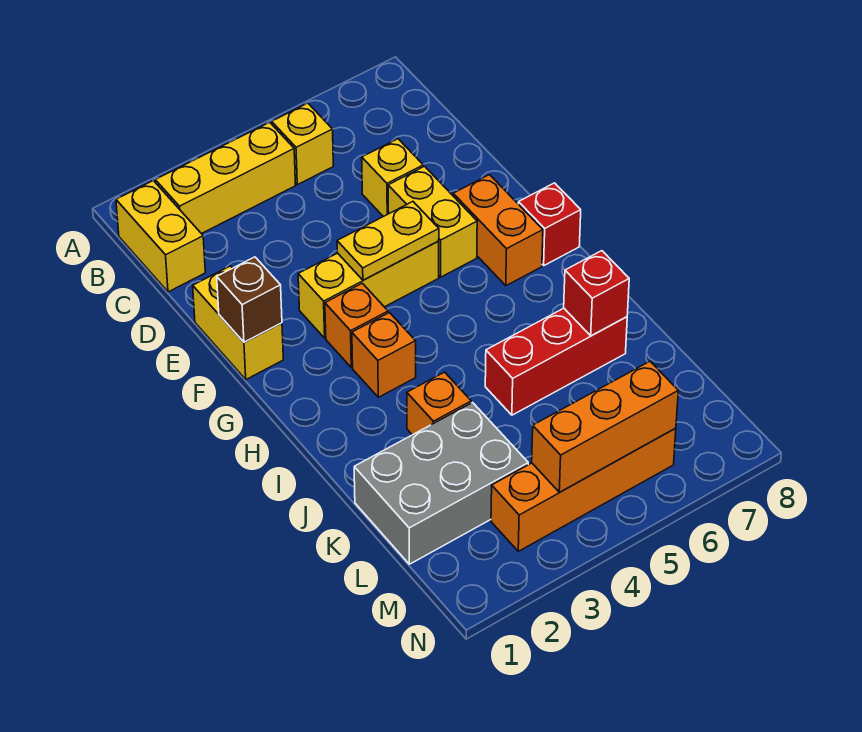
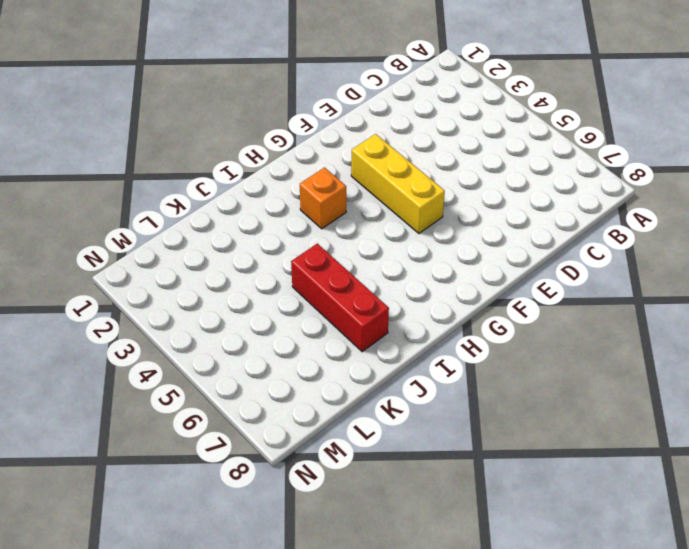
none -> yellow 1x2 brick [116,181,205,292]
none -> yellow 1x3 brick [155,122,296,234]
none -> yellow 1x1 brick [272,103,333,185]

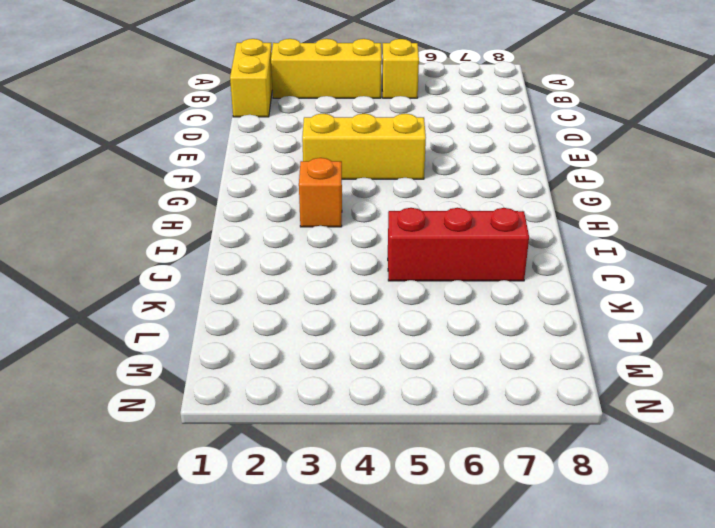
none -> yellow 1x1 brick [362,139,423,217]
none -> yellow 1x2 brick [193,266,283,379]
none -> yellow 1x2 brick [388,166,477,277]

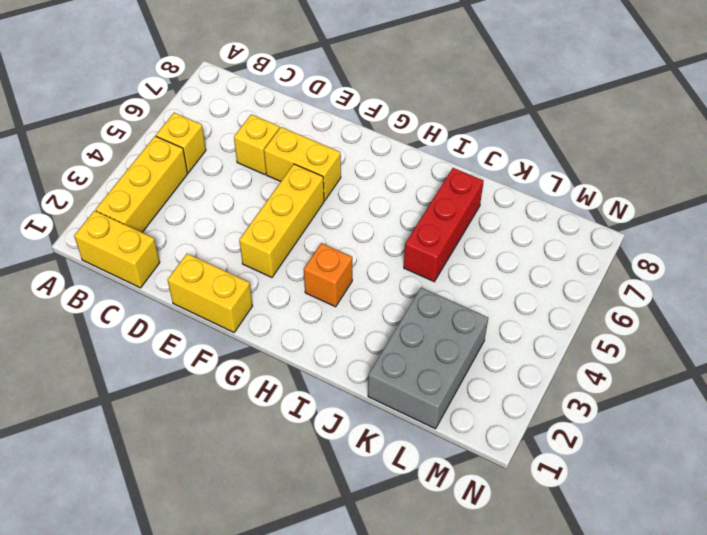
none -> orange 1x2 brick [453,175,543,286]
none -> orange 1x1 brick [325,283,388,368]
none -> red 1x1 brick [518,183,581,265]

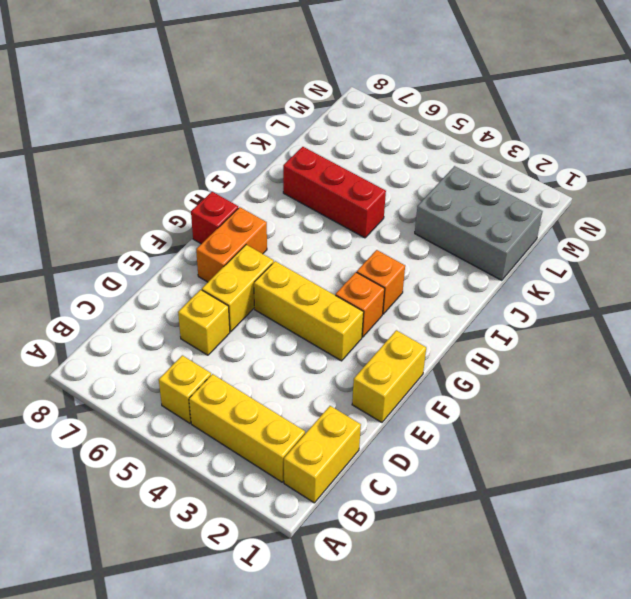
none -> orange 1x1 brick [407,372,471,435]
none -> orange 1x4 brick [491,428,676,551]
none -> brown 1x1 brick [217,257,282,342]

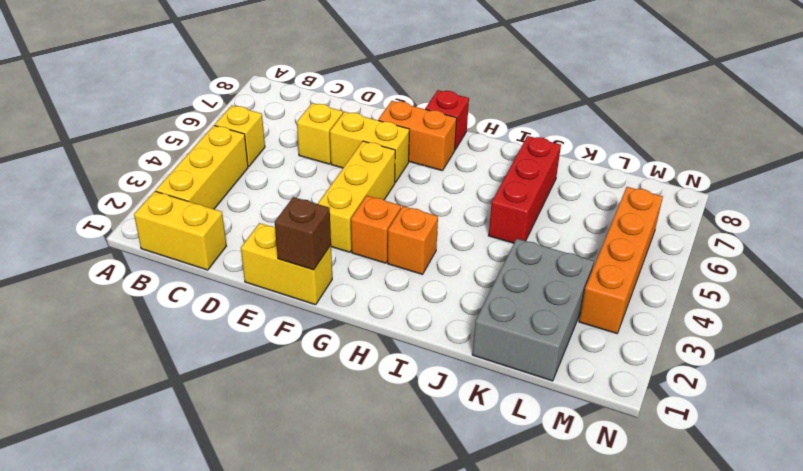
none -> orange 1x1 brick [407,372,471,435]
none -> yellow 1x2 plate [337,202,439,280]
none -> red 1x1 brick [564,251,629,336]

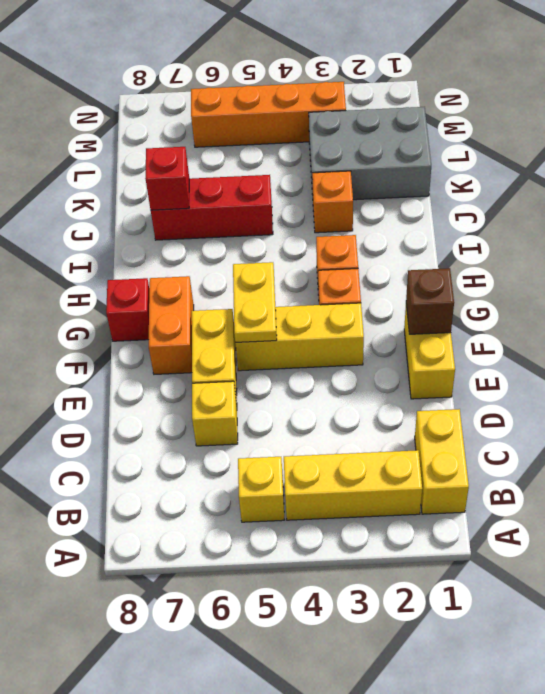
yellow 1x2 plate [233,262,277,342] -> yellow 1x2 plate turned to [337,202,439,280]
none -> orange 1x3 brick [532,362,678,492]

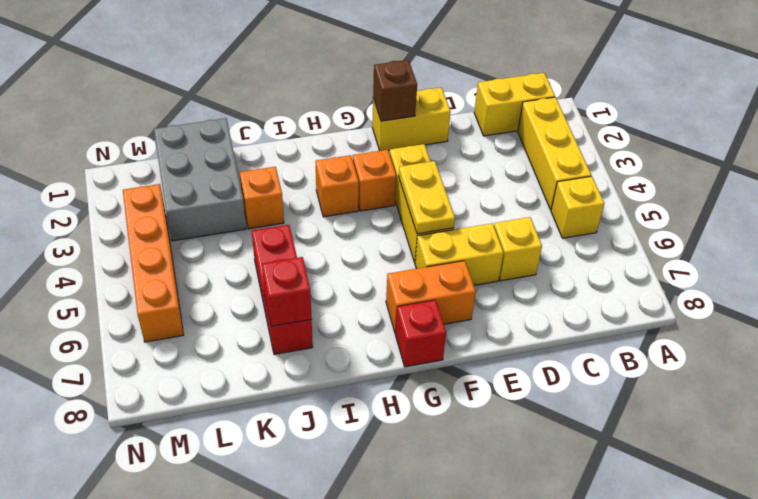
none -> orange 1x3 brick [532,362,678,492]

